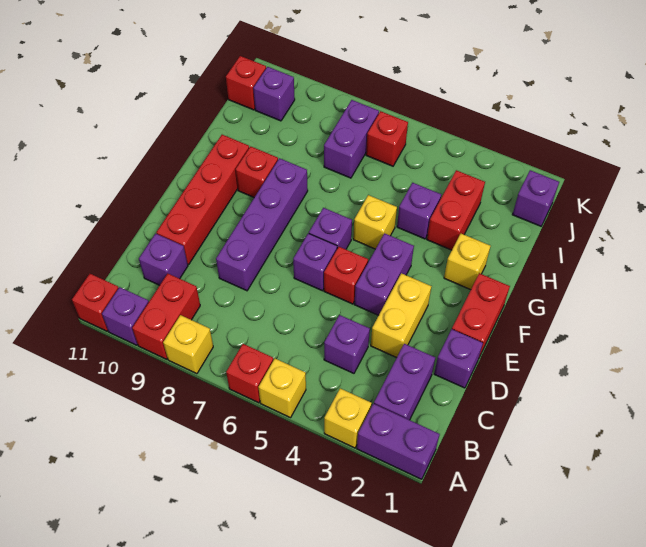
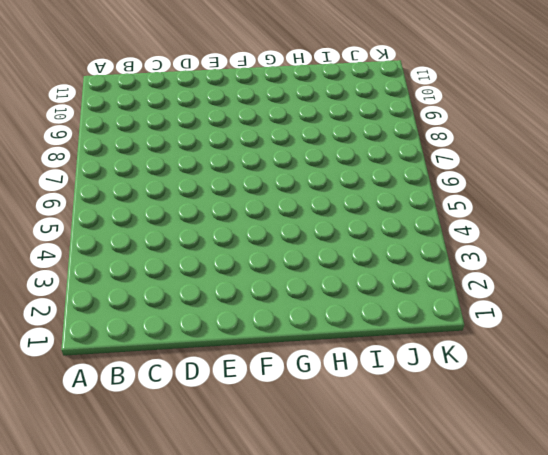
none -> purple 1x2 brick [357,404,440,479]
none -> yellow 1x1 brick [324,388,372,448]
none -> yellow 1x1 brick [258,359,306,418]
none -> red 1x1 brick [226,344,273,403]

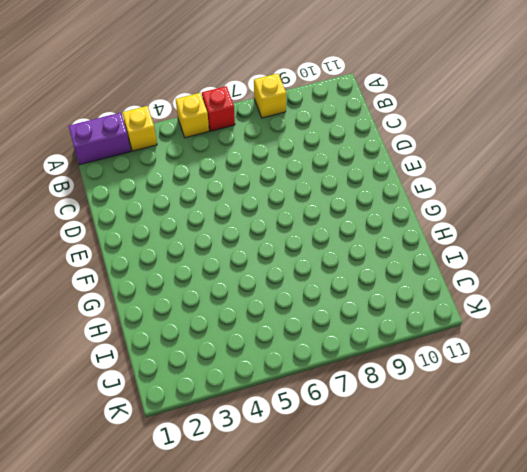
none -> red 1x2 brick [132,273,200,359]
none -> purple 1x1 brick [102,287,149,345]
none -> red 1x1 brick [72,274,119,331]
none -> purple 1x2 brick [374,344,435,420]

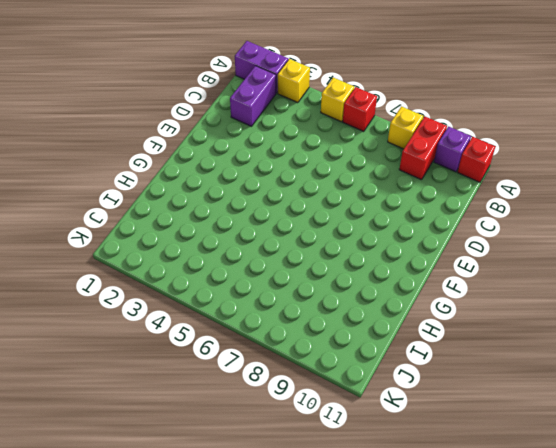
none -> purple 1x1 brick [324,315,370,373]
none -> purple 1x1 brick [139,234,188,285]
none -> purple 1x1 brick [434,329,483,388]
none -> yellow 1x2 brick [371,273,431,358]

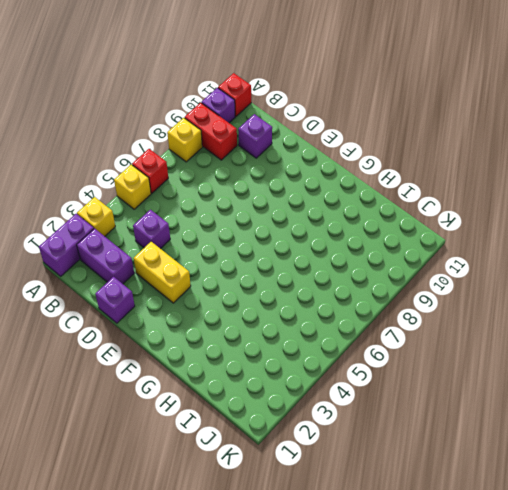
none -> purple 1x4 brick [216,158,308,291]
none -> red 1x4 brick [156,135,249,265]
none -> red 1x2 brick [452,273,510,357]
none -> purple 1x2 brick [354,233,414,315]

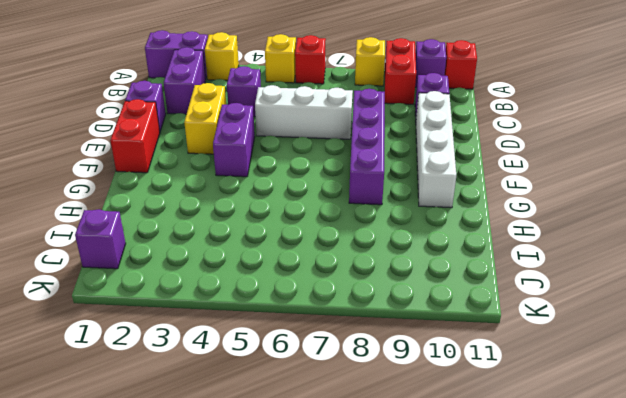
white 1x3 brick [255,85,353,139] -> none
white 1x4 brick [416,91,456,208] -> red 1x4 brick [156,135,249,265]
none -> red 1x1 brick [324,247,368,304]
none -> purple 1x1 brick [293,233,337,291]
none -> purple 1x1 brick [309,208,352,249]
none -> yellow 1x1 brick [444,234,490,290]

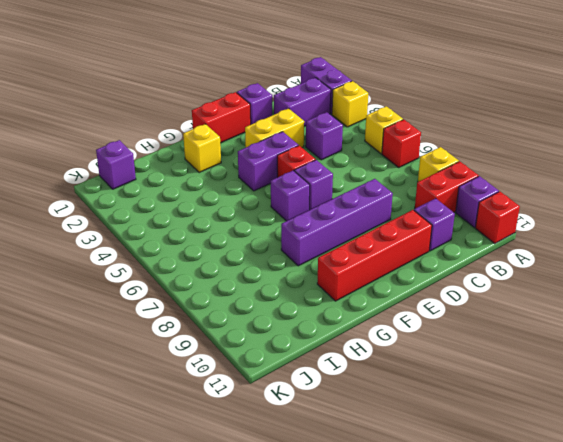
none -> yellow 1x1 brick [353,195,397,249]
none -> red 1x1 brick [236,146,278,197]
none -> red 1x2 brick [427,170,485,250]
none -> purple 1x1 brick [397,183,441,239]

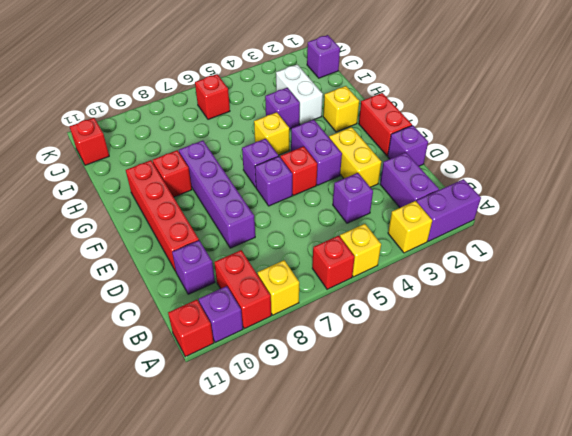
white 1x2 brick [276,65,323,125] -> red 1x2 brick [427,170,485,250]
none -> purple 1x2 brick [324,100,379,178]
none -> purple 1x1 brick [253,67,295,121]

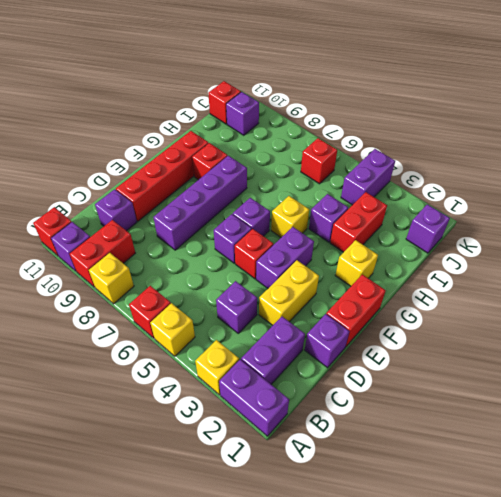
purple 1x2 brick [341,149,395,205] -> purple 1x2 brick moved to [324,100,379,178]

